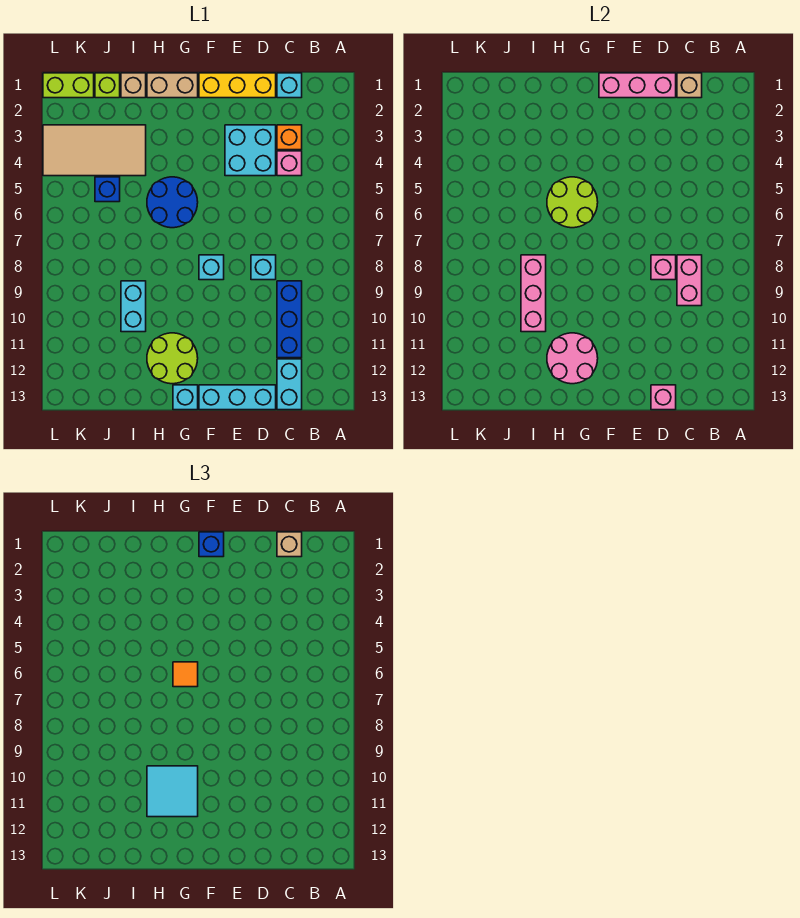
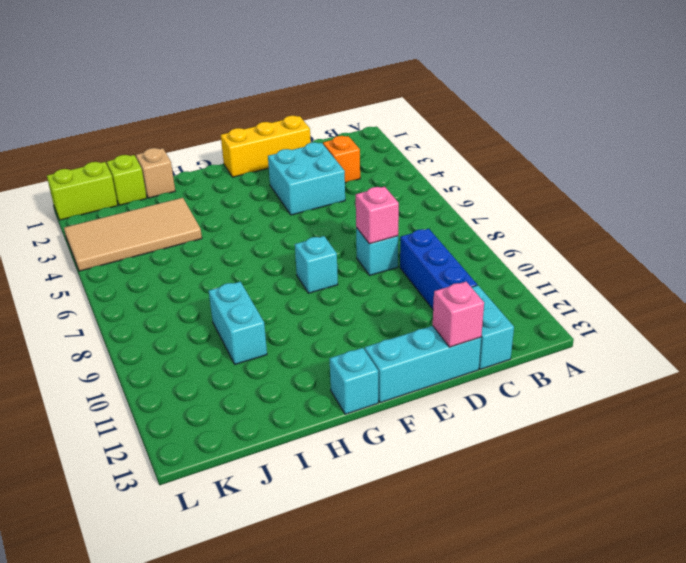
none -> cyan 1x1 brick [277,73,302,98]
none -> pink 1x1 brick [277,151,302,176]
none -> tan 1x2 brick [147,73,198,98]
none -> blue 2x2 round brick [147,177,198,228]

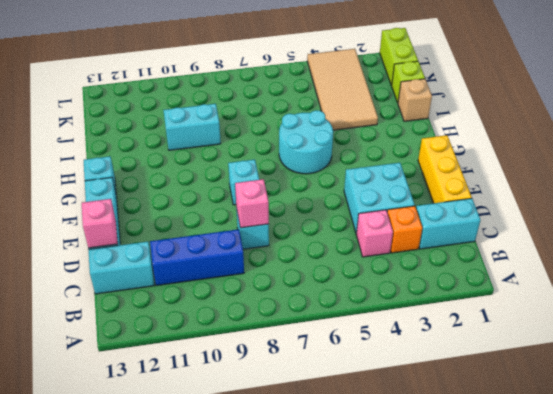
cyan 1x2 brick [416,198,480,249] -> cyan 1x1 brick [277,73,302,98]
cyan 2x2 round brick [279,110,333,174] -> blue 2x2 round brick [147,177,198,228]
none -> tan 1x2 brick [147,73,198,98]
none -> lime 2x2 round brick [147,333,198,384]
none -> blue 1x1 brick [95,177,120,202]
none -> tan 1x1 brick [677,73,702,98]

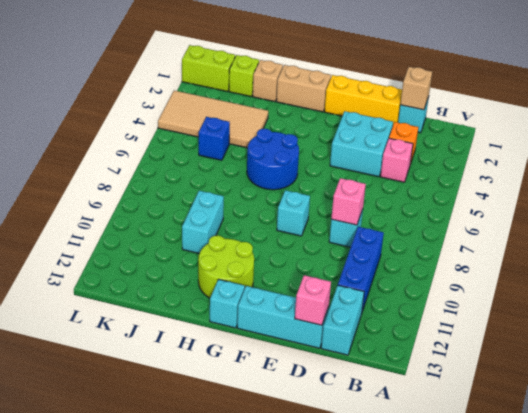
none -> pink 1x2 brick [677,255,702,306]
none -> pink 1x3 brick [599,73,676,98]
none -> lime 2x2 round brick [547,177,598,228]
none -> pink 2x2 round brick [547,333,598,384]

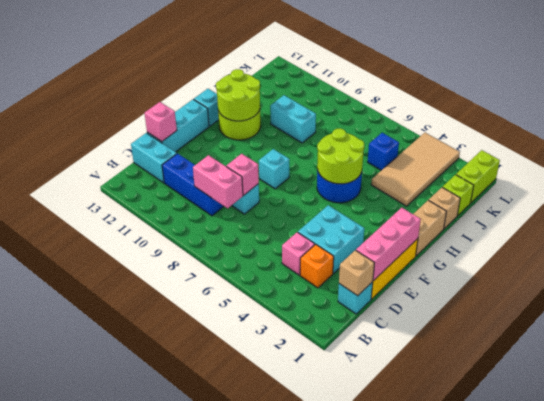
lime 2x2 round brick [216,69,260,121] -> pink 2x2 round brick [547,333,598,384]
none -> pink 1x3 brick [521,255,546,332]
none -> tan 1x1 brick [277,532,302,557]
none -> blue 1x1 brick [199,532,224,557]
none -> orange 1x1 tile [173,662,198,687]

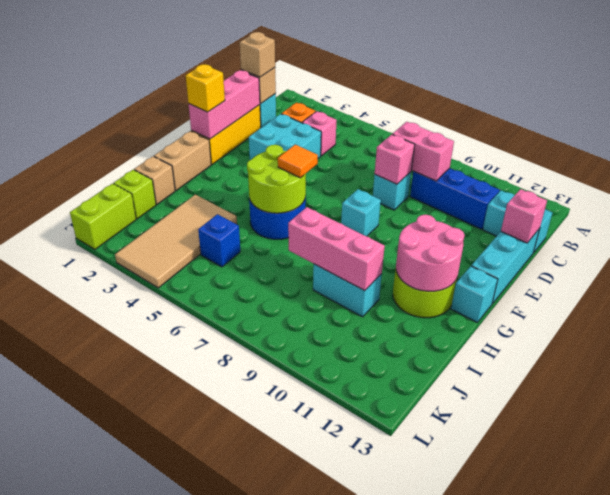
yellow 1x1 brick [186,64,225,112] -> blue 1x1 brick [199,532,224,557]
none -> cyan 2x2 tile [147,766,198,817]

